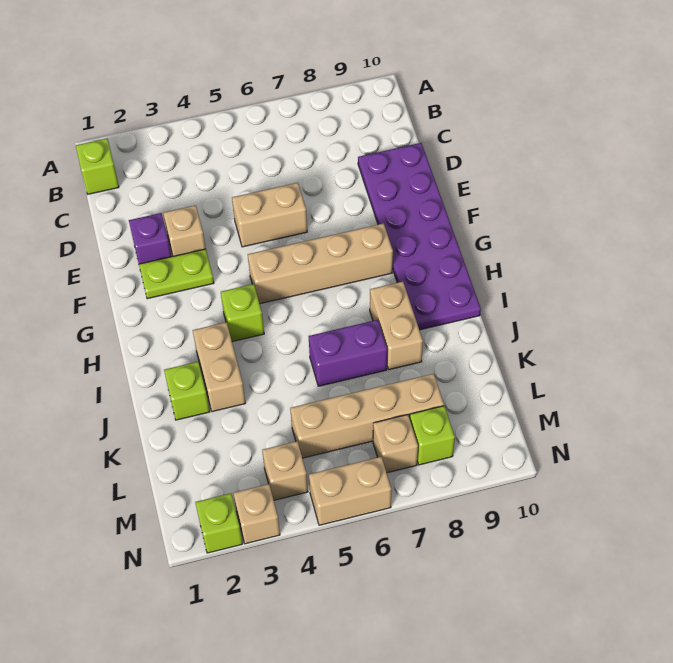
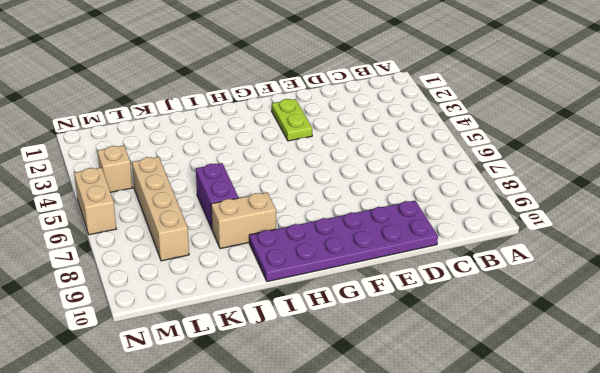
none -> lime 1x1 brick [76,139,119,194]
none -> purple 1x1 brick [129,213,171,264]
none -> tan 1x1 brick [163,205,206,256]

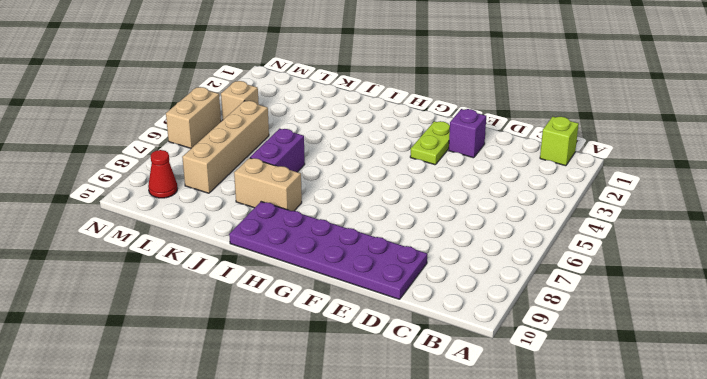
red 1x1 cone [148,150,177,198] -> none
none -> tan 1x1 brick [163,205,206,256]
none -> tan 1x2 brick [232,183,307,247]
none -> tan 1x4 brick [248,223,393,304]

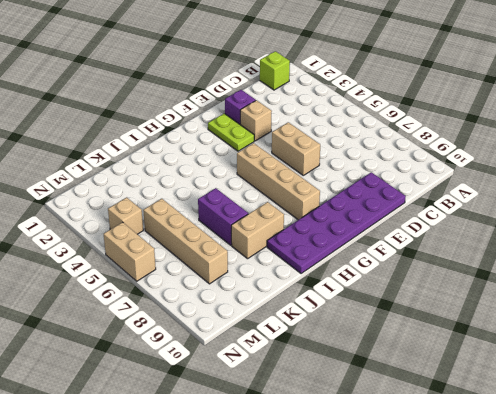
none -> lime 1x1 brick [221,284,264,342]
none -> tan 1x2 brick [193,322,245,412]
none -> lime 1x1 brick [164,362,210,420]

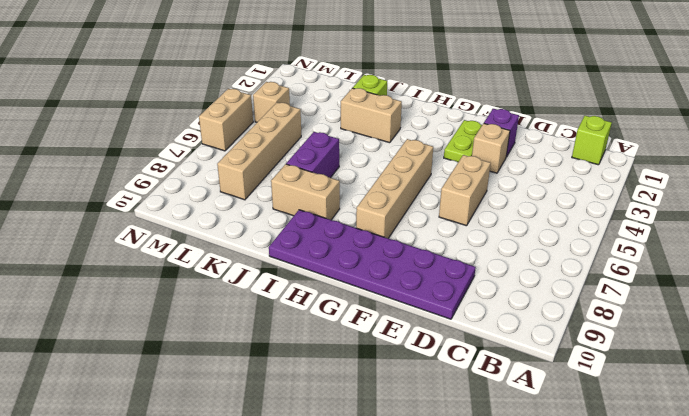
none -> lime 1x1 brick [221,284,264,342]
none -> tan 1x1 brick [373,415,418,473]
none -> lime 1x1 brick [410,406,455,465]

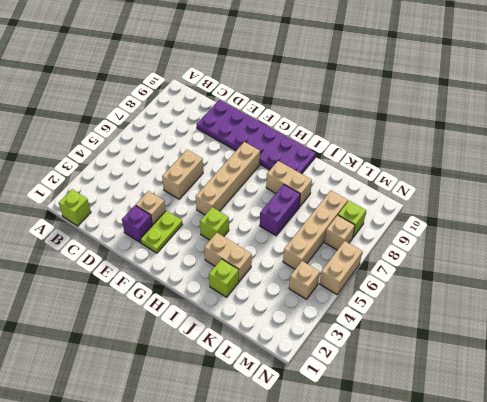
none -> lime 1x1 brick [195,493,243,553]
none -> tan 1x1 brick [233,484,280,544]

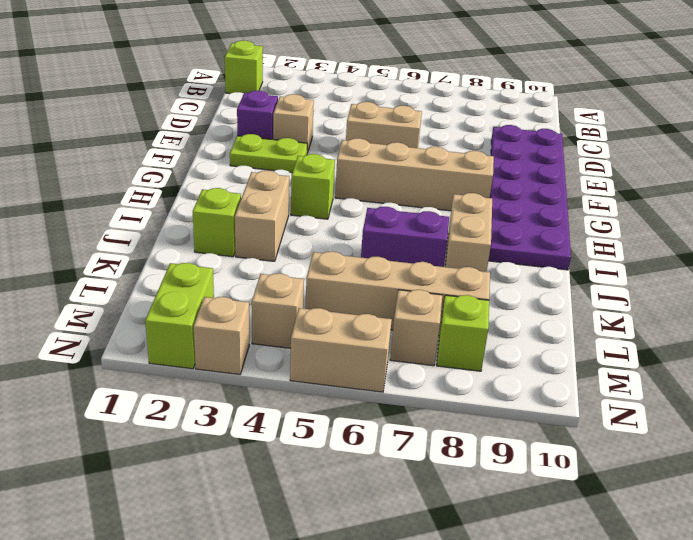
lime 1x2 brick [145,263,214,369] -> lime 1x1 brick [195,493,243,553]

